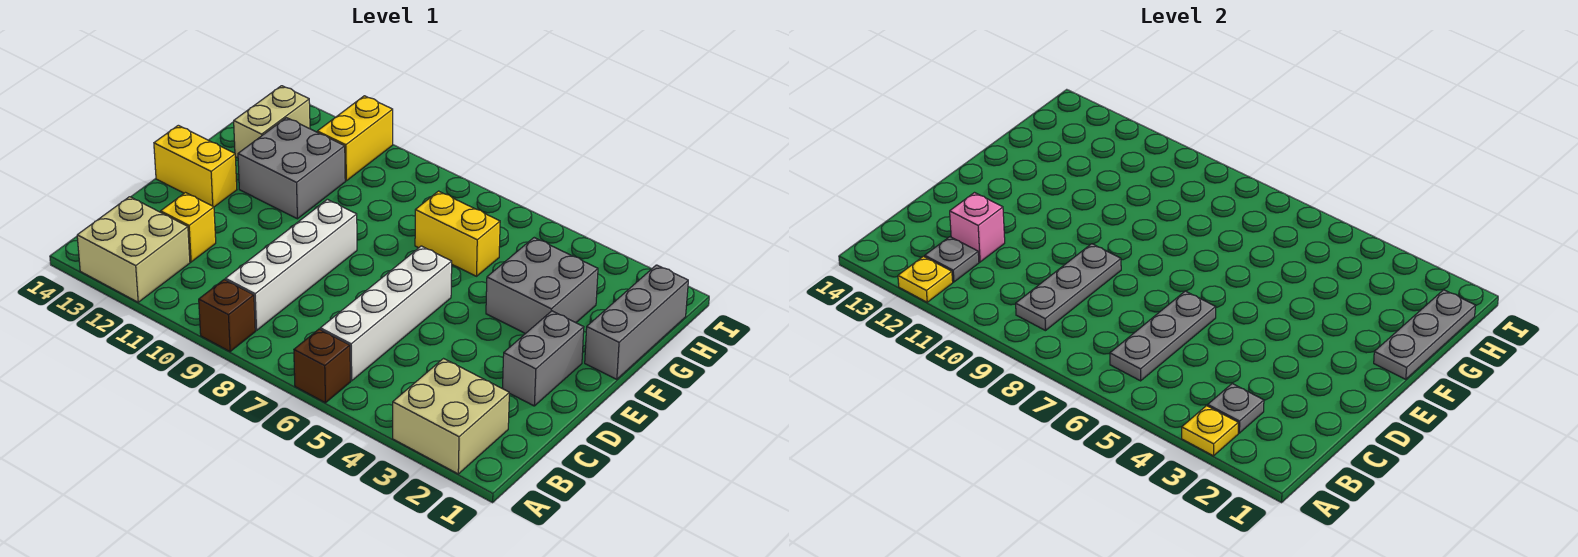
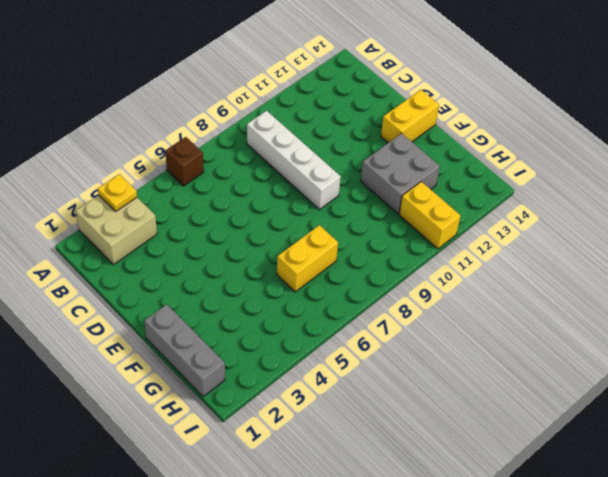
none -> brown 1x1 brick [199,279,255,352]
none -> tan 2x2 brick [77,197,190,302]
none -> white 1x4 brick [320,246,452,381]

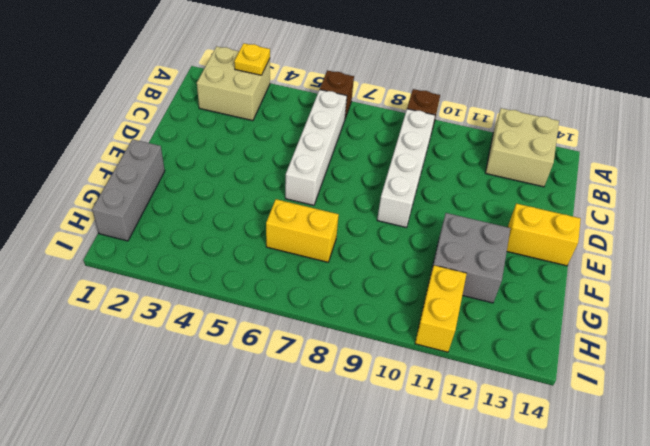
none -> yellow 1x1 brick [161,193,216,262]
none -> grey 1x2 brick [503,311,584,406]
none -> grey 2x2 brick [486,238,598,334]

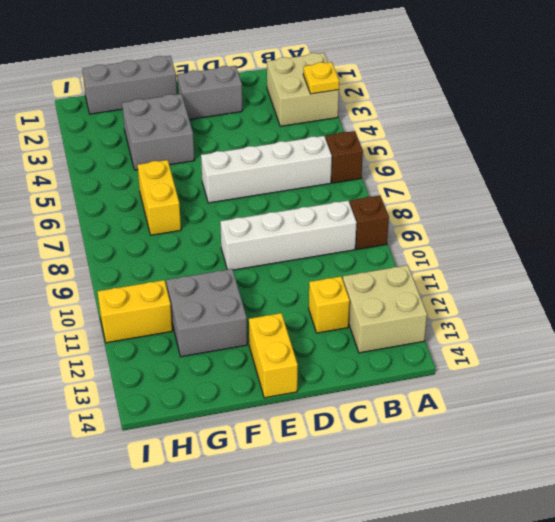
none -> tan 1x2 brick [234,86,310,158]
none -> yellow 1x1 plate [898,256,953,302]
none -> grey 1x1 plate [1208,384,1264,433]

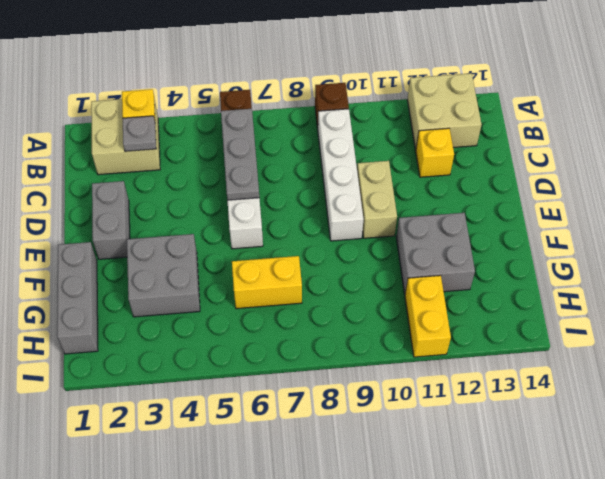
tan 1x2 brick [357,161,397,238] -> tan 1x2 brick moved to [234,86,310,158]
none -> yellow 1x2 brick [154,125,237,207]
none -> yellow 1x1 plate [898,256,953,302]
none -> grey 1x3 plate [1016,244,1121,331]

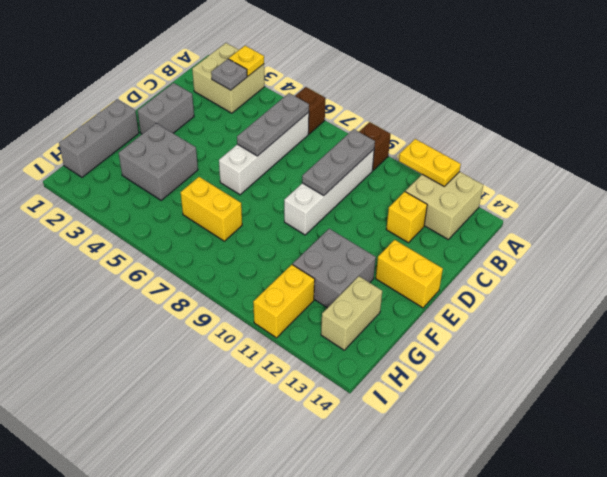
yellow 1x2 plate [399,139,461,187] -> yellow 1x1 plate [898,256,953,302]
none -> grey 1x1 plate [925,237,979,282]
none -> pink 1x1 brick [950,193,1005,262]
none -> grey 1x3 plate [1374,290,1475,379]

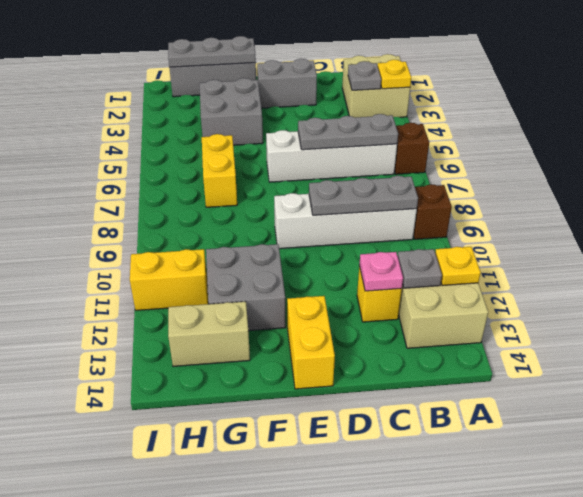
pink 1x1 plate [359,252,403,291] -> pink 1x1 brick [950,193,1005,262]

